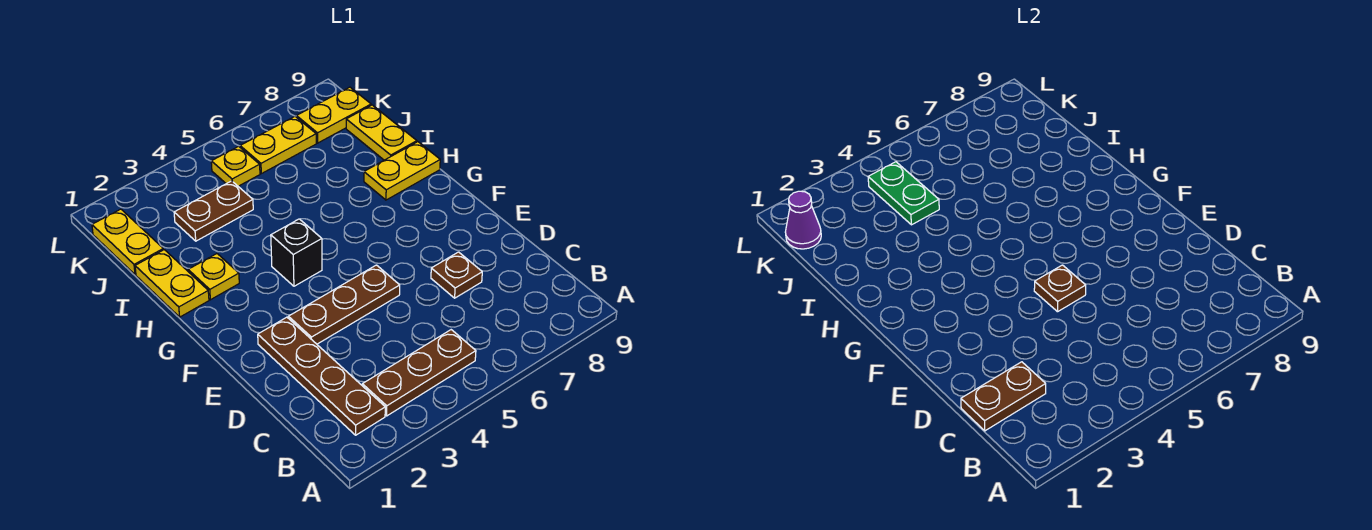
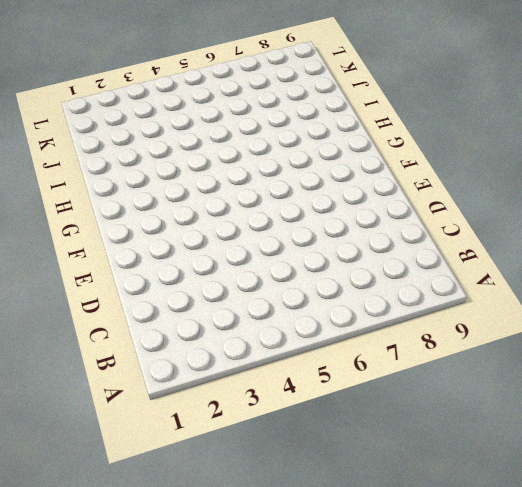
none -> brown 1x4 plate [258,317,385,435]
none -> brown 1x3 plate [362,330,476,416]
none -> brown 1x1 plate [431,252,482,298]

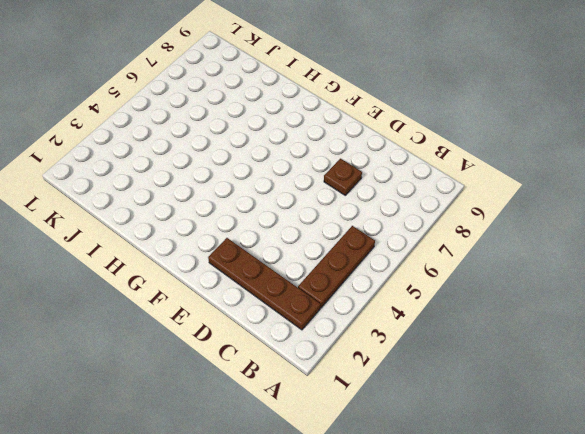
none -> brown 1x3 plate [288,265,400,344]
none -> black 1x1 brick [271,219,322,286]
none -> yellow 1x2 plate [135,250,209,317]

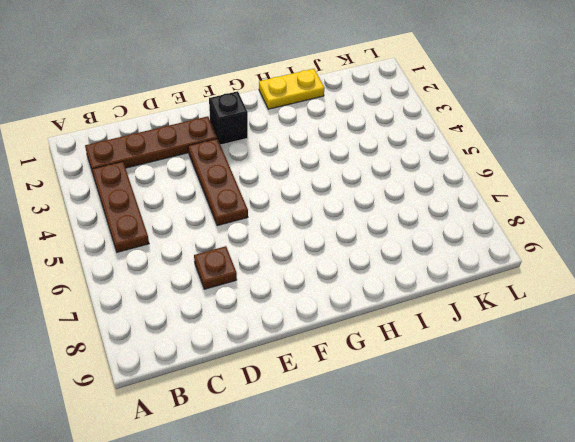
black 1x1 brick [209,91,248,145] -> black 1x1 brick moved to [271,219,322,286]
none -> yellow 1x1 plate [188,254,239,300]
none -> yellow 1x2 plate [364,142,440,200]
none -> yellow 1x2 plate [346,105,417,160]

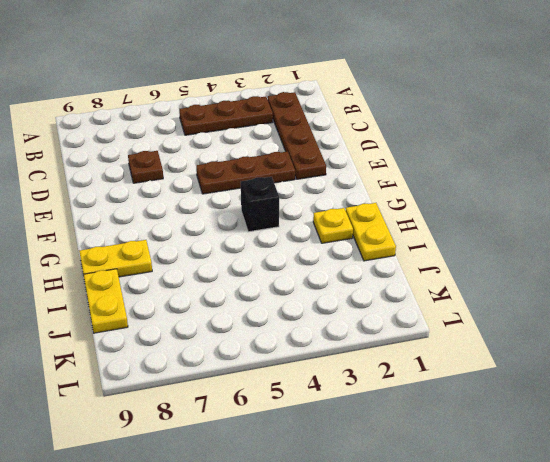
none -> yellow 1x2 plate [92,209,163,275]
none -> brown 1x2 plate [174,181,253,241]
none -> yellow 1x1 plate [211,146,260,186]

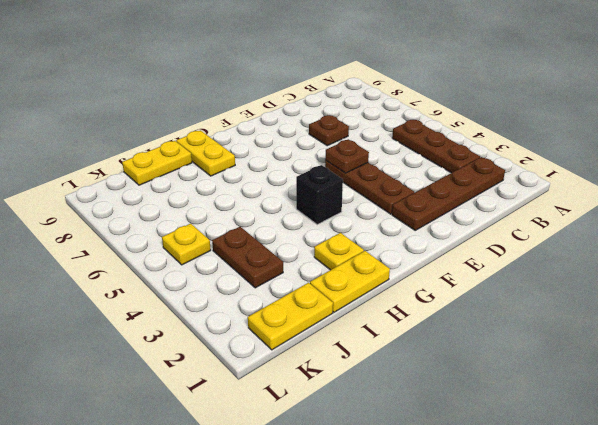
none -> yellow 1x2 plate [240,117,316,174]
none -> yellow 1x2 plate [296,87,371,143]
none -> brown 1x2 plate [961,362,1046,431]

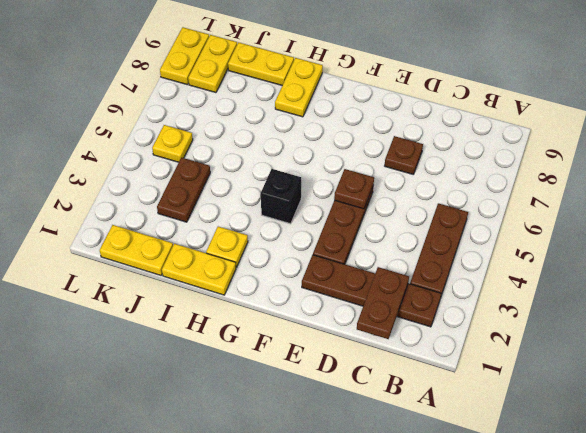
yellow 1x2 plate [160,27,209,85] -> yellow 1x2 plate moved to [240,117,316,174]
none -> green 1x2 plate [868,162,939,225]
none -> purple 1x1 cone [785,191,821,249]

